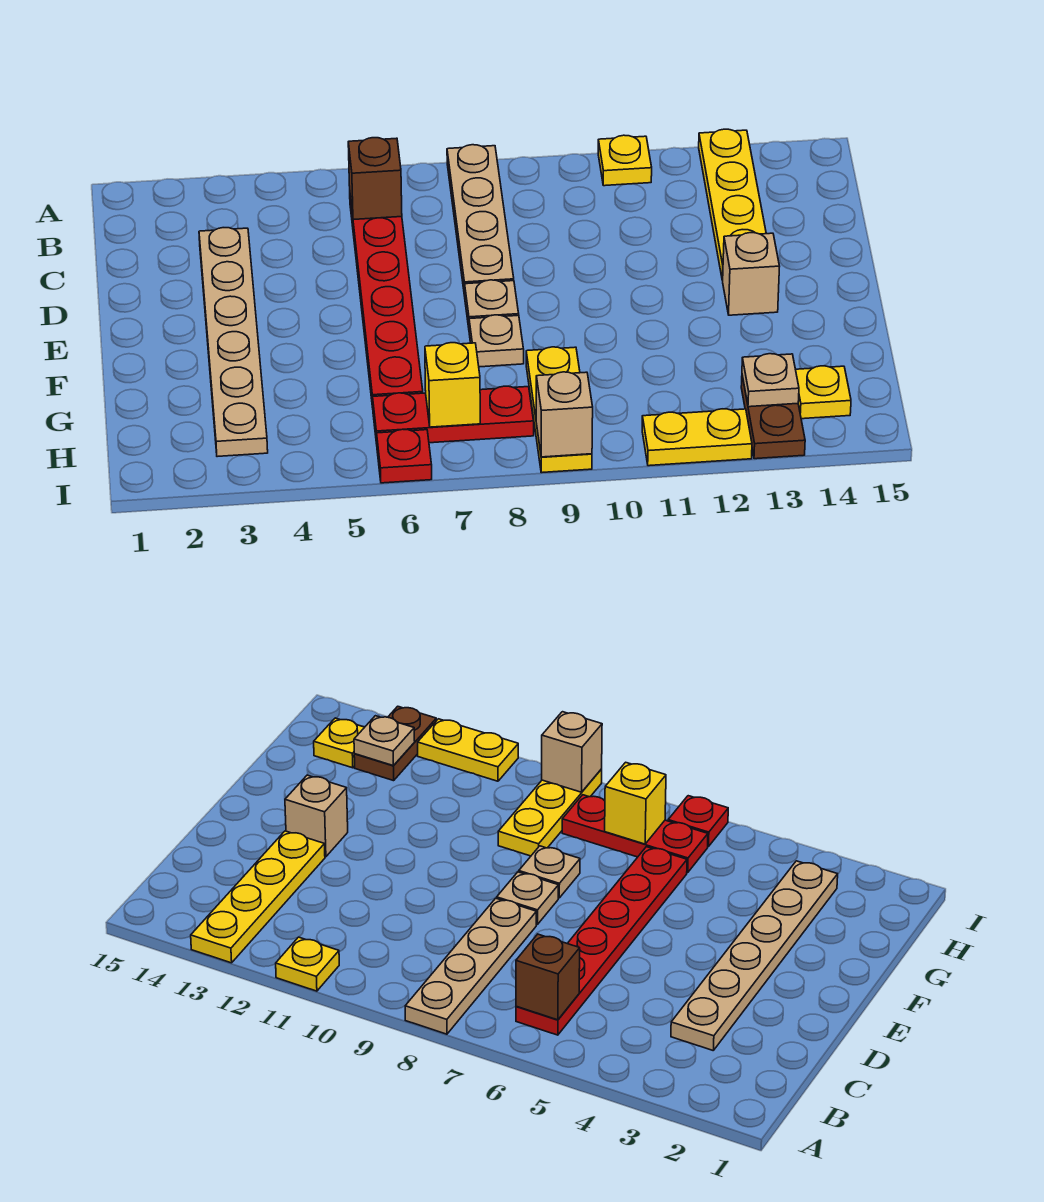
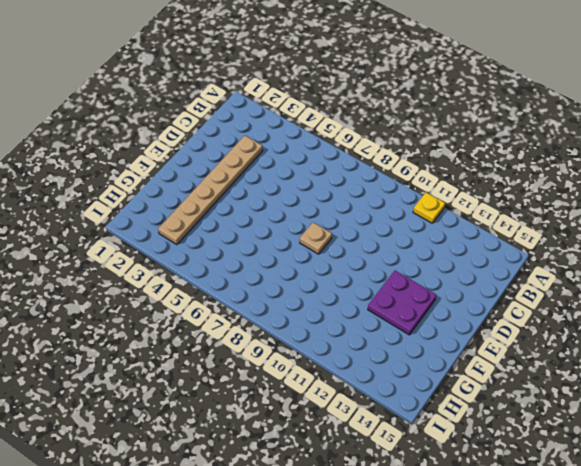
purple 2x2 plate [368,271,436,335] -> tan 1x1 brick [723,233,780,315]
none -> tan 1x4 plate [447,145,514,296]
none -> yellow 1x4 plate [699,129,766,280]
none -> red 1x6 plate [350,197,423,407]

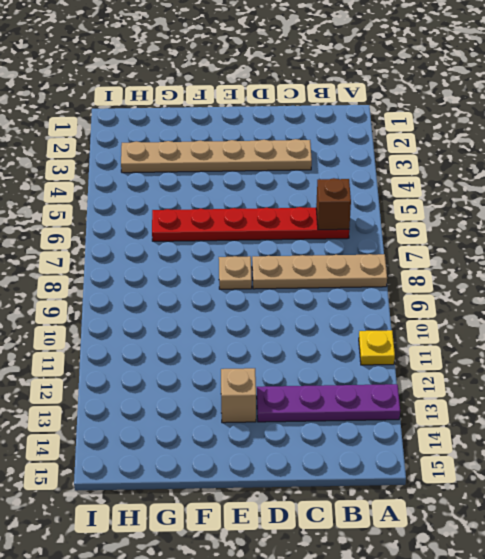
purple 1x4 plate [257,384,400,422] -> yellow 1x4 plate [699,129,766,280]
none -> tan 1x1 plate [469,315,524,367]
none -> yellow 1x3 plate [526,347,592,473]
none -> red 1x3 plate [373,386,534,444]

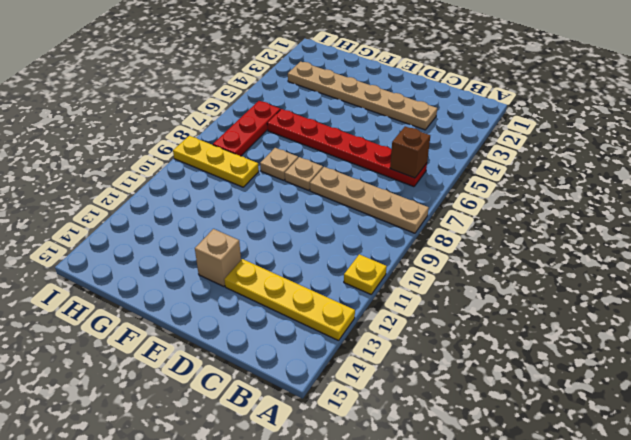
none -> brown 1x2 plate [741,376,805,459]
none -> yellow 1x1 plate [796,366,851,419]
none -> red 1x1 plate [377,429,432,483]

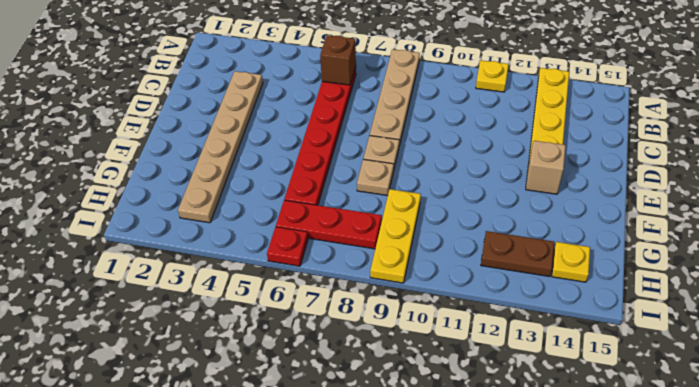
brown 1x2 plate [481,231,554,277] -> brown 1x2 plate turned to [741,376,805,459]
none -> yellow 1x2 plate [642,409,752,466]
none -> yellow 1x1 brick [425,343,480,427]
none -> tan 1x1 plate [742,354,799,407]

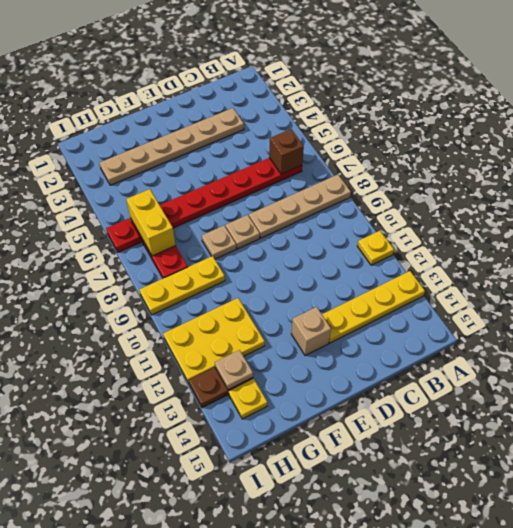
yellow 2x3 plate [163,298,265,383] -> yellow 1x2 plate [642,409,752,466]
yellow 1x2 brick [126,189,176,256] -> yellow 1x1 brick [425,343,480,427]
none -> tan 1x1 brick [536,372,593,457]

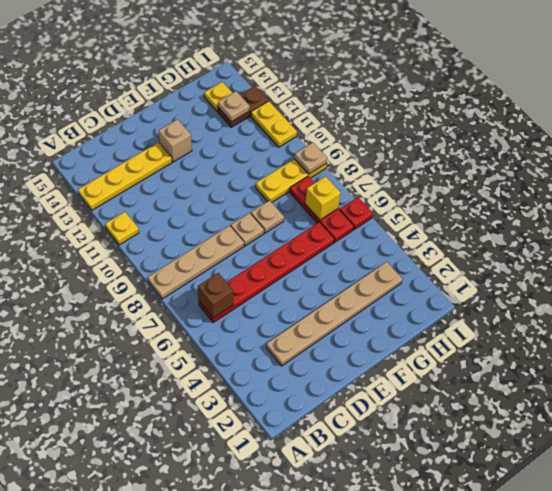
tan 1x1 plate [294,143,327,174] -> tan 1x1 brick [536,372,593,457]

